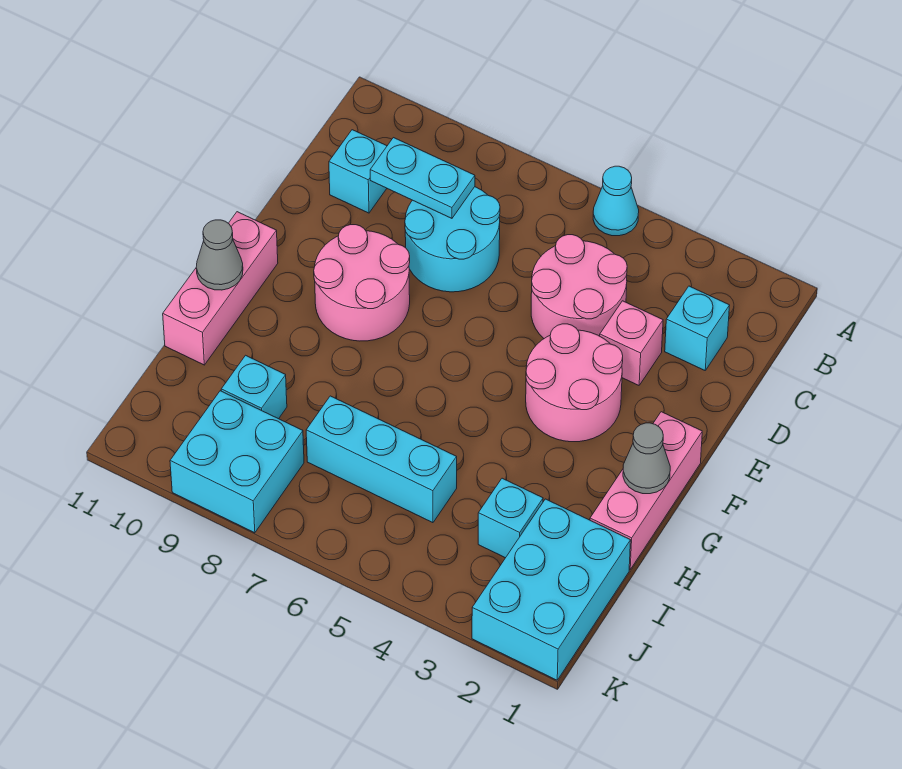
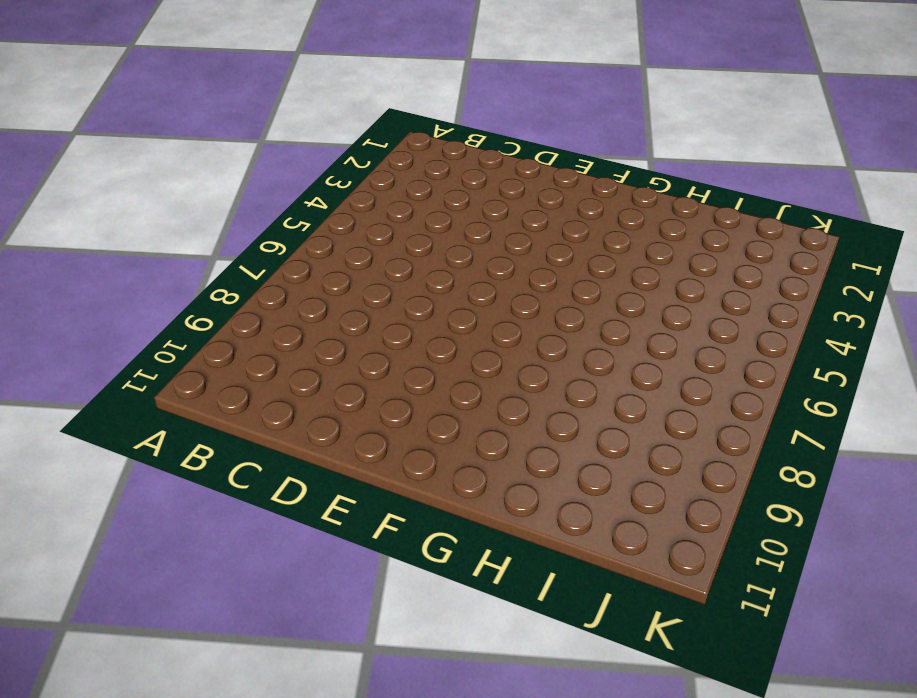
none -> cyan 1x1 cone [593,166,639,236]
none -> cyan 1x1 brick [665,286,730,370]
none -> pink 2x2 round brick [531,235,627,338]

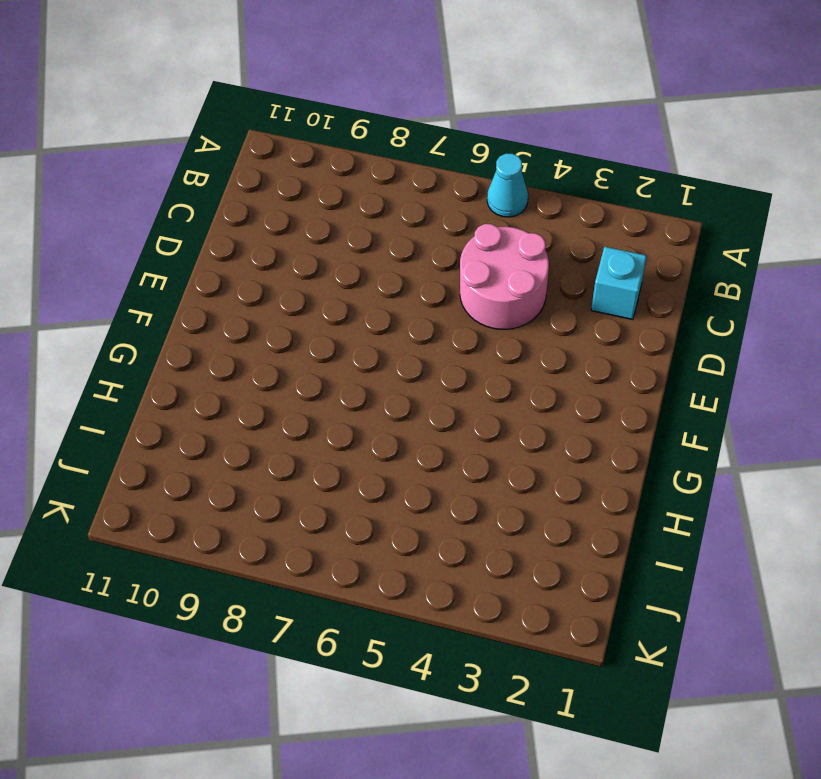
none -> cyan 2x2 round brick [405,187,500,292]
none -> cyan 1x1 brick [329,130,387,213]
none -> pink 1x1 brick [600,301,663,385]

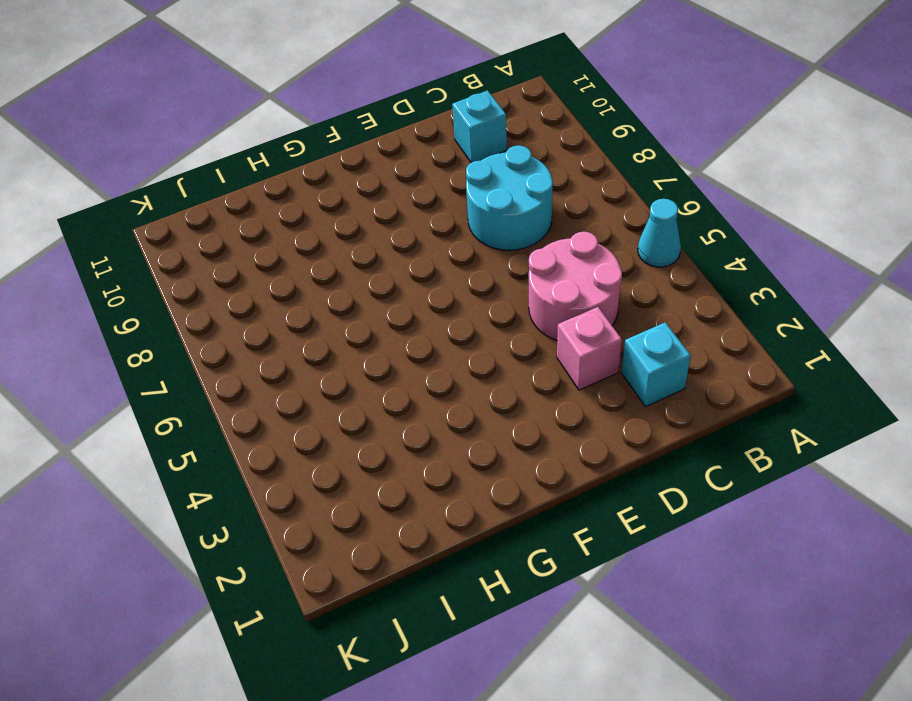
none -> pink 2x2 round brick [526,324,623,442]
none -> pink 2x2 round brick [314,225,410,341]
none -> pink 1x3 brick [590,412,702,569]

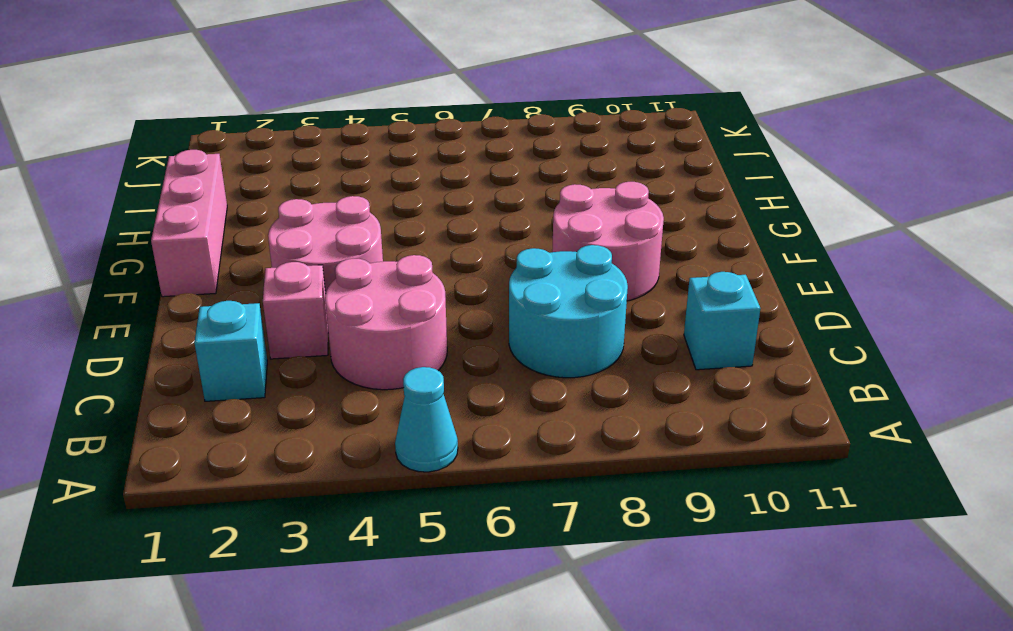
none -> pink 1x3 brick [163,212,278,365]
none -> cyan 2x3 brick [472,499,631,680]
none -> cyan 1x1 brick [478,478,543,558]

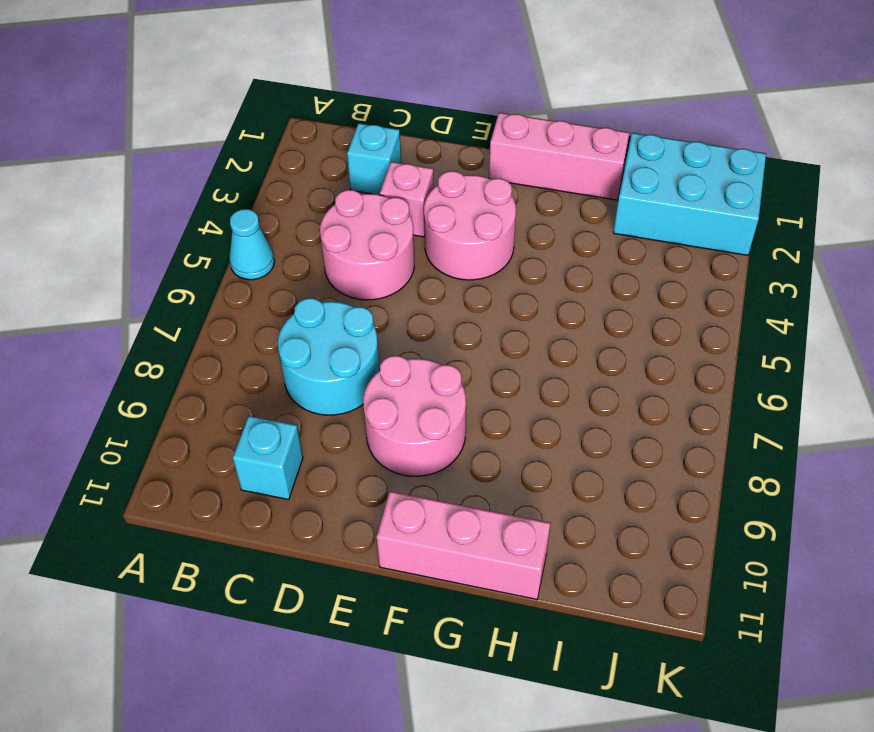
none -> cyan 1x1 brick [478,478,543,558]
none -> cyan 1x3 brick [306,396,457,523]
none -> cyan 1x1 brick [221,355,287,419]

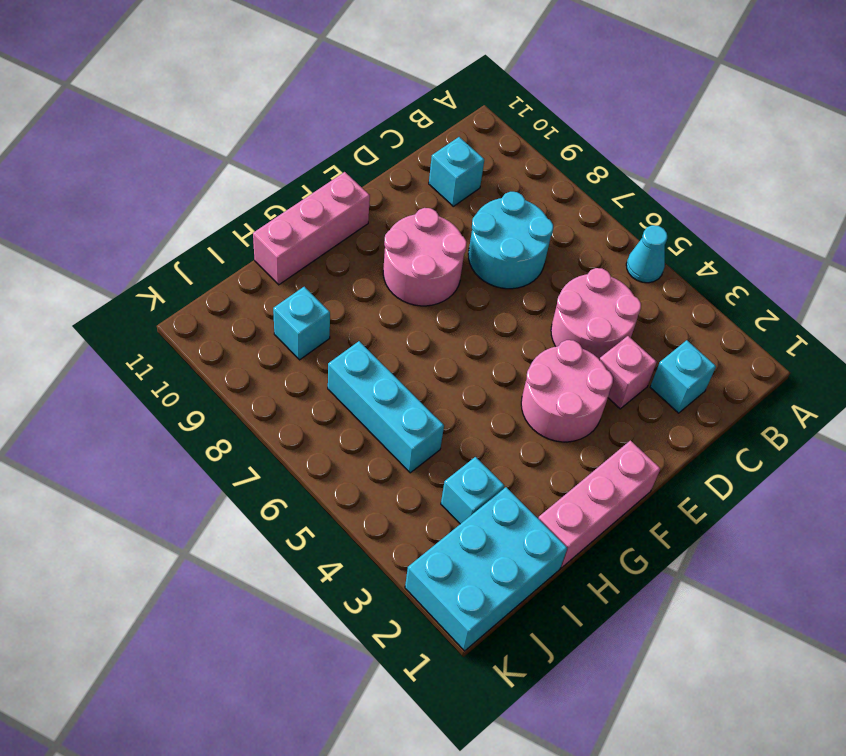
none -> cyan 2x2 brick [170,391,304,533]
none -> cyan 1x2 plate [370,138,475,218]
none -> grey 1x1 cone [623,423,670,494]

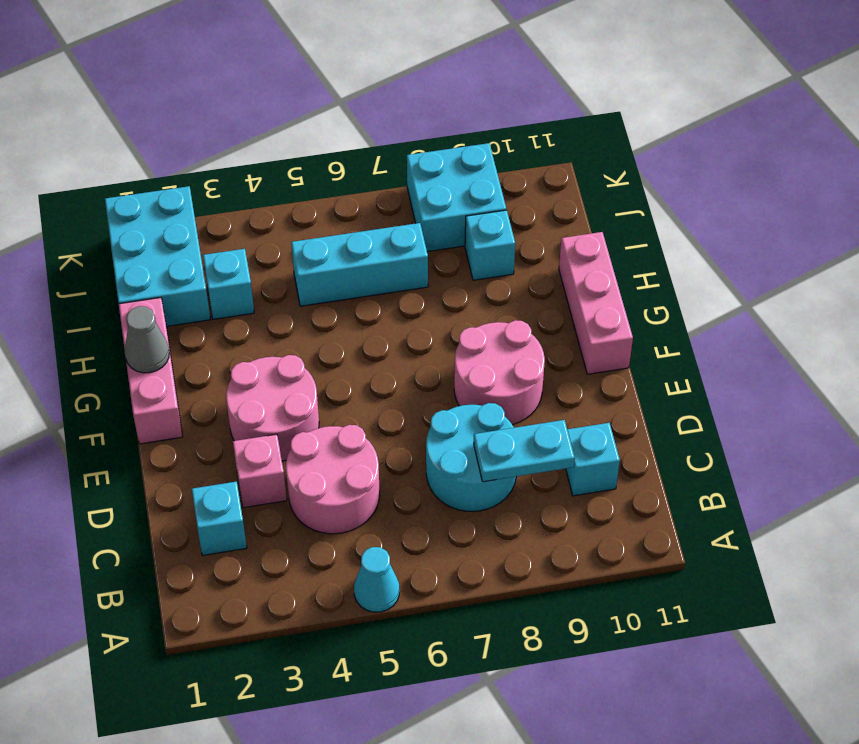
none -> grey 1x1 cone [196,220,243,290]

